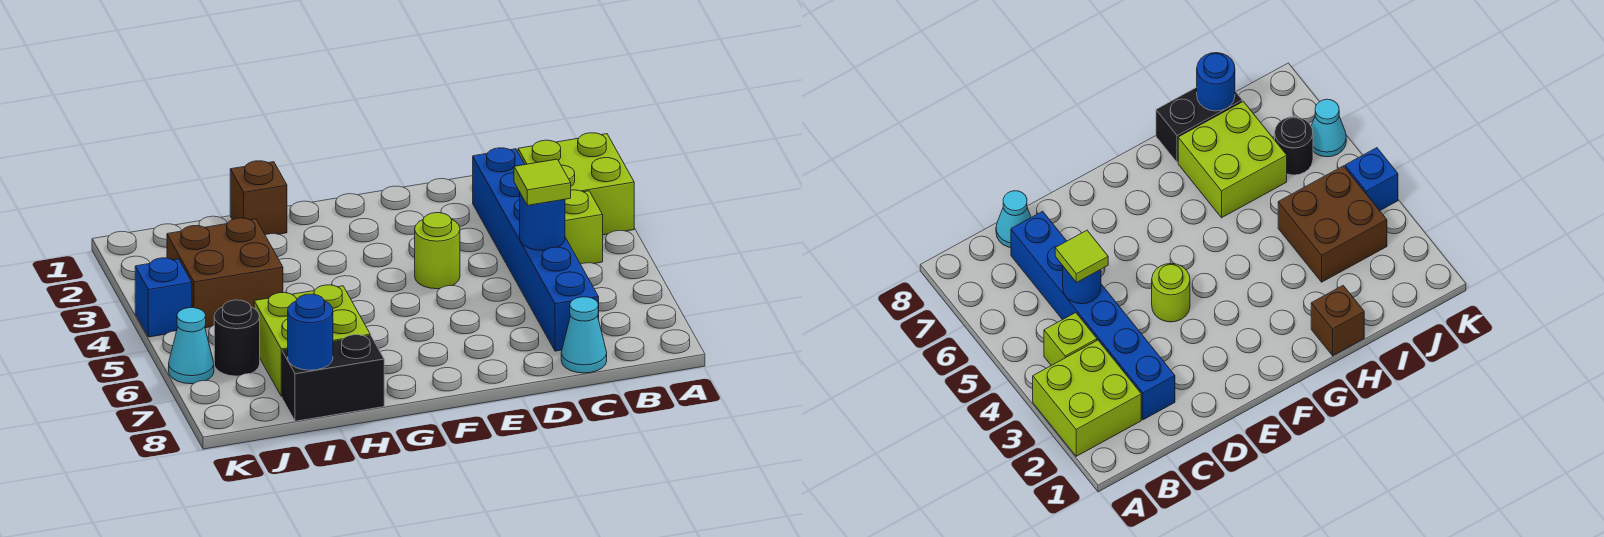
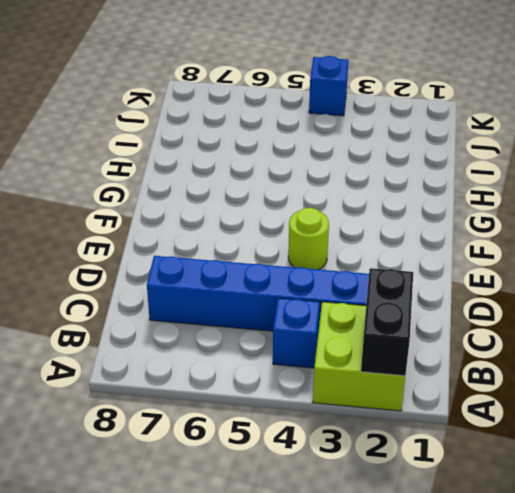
black 1x2 brick [361,268,413,376] -> black 1x2 brick moved to [282,335,384,421]
blue 1x1 brick [273,298,320,368] -> lime 1x1 brick [565,190,603,264]
none -> cyan 1x1 cone [561,297,607,373]
none -> brown 1x1 brick [230,161,287,235]
none -> lime 2x2 brick [254,285,370,396]

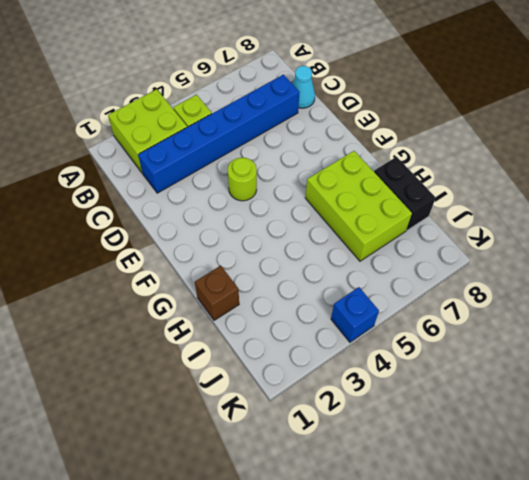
lime 2x3 brick [305,151,412,261] -> lime 2x2 brick [254,285,370,396]
none -> brown 2x2 brick [167,218,283,328]
none -> black 1x1 round brick [214,300,260,376]
none -> cyan 1x1 cone [169,308,214,384]

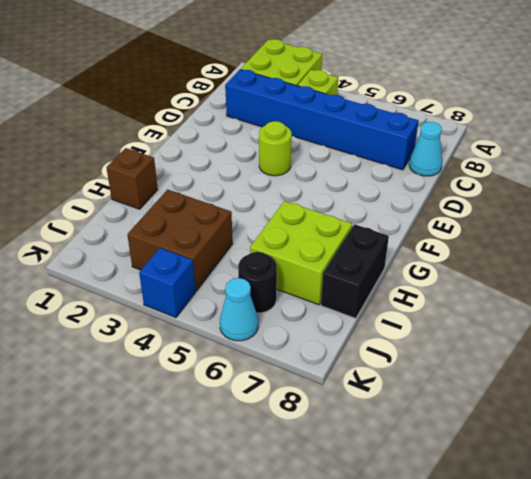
none -> blue 1x1 round brick [520,193,565,250]
none -> blue 1x1 round brick [288,294,333,370]
none -> lime 1x1 tile [514,159,571,205]

